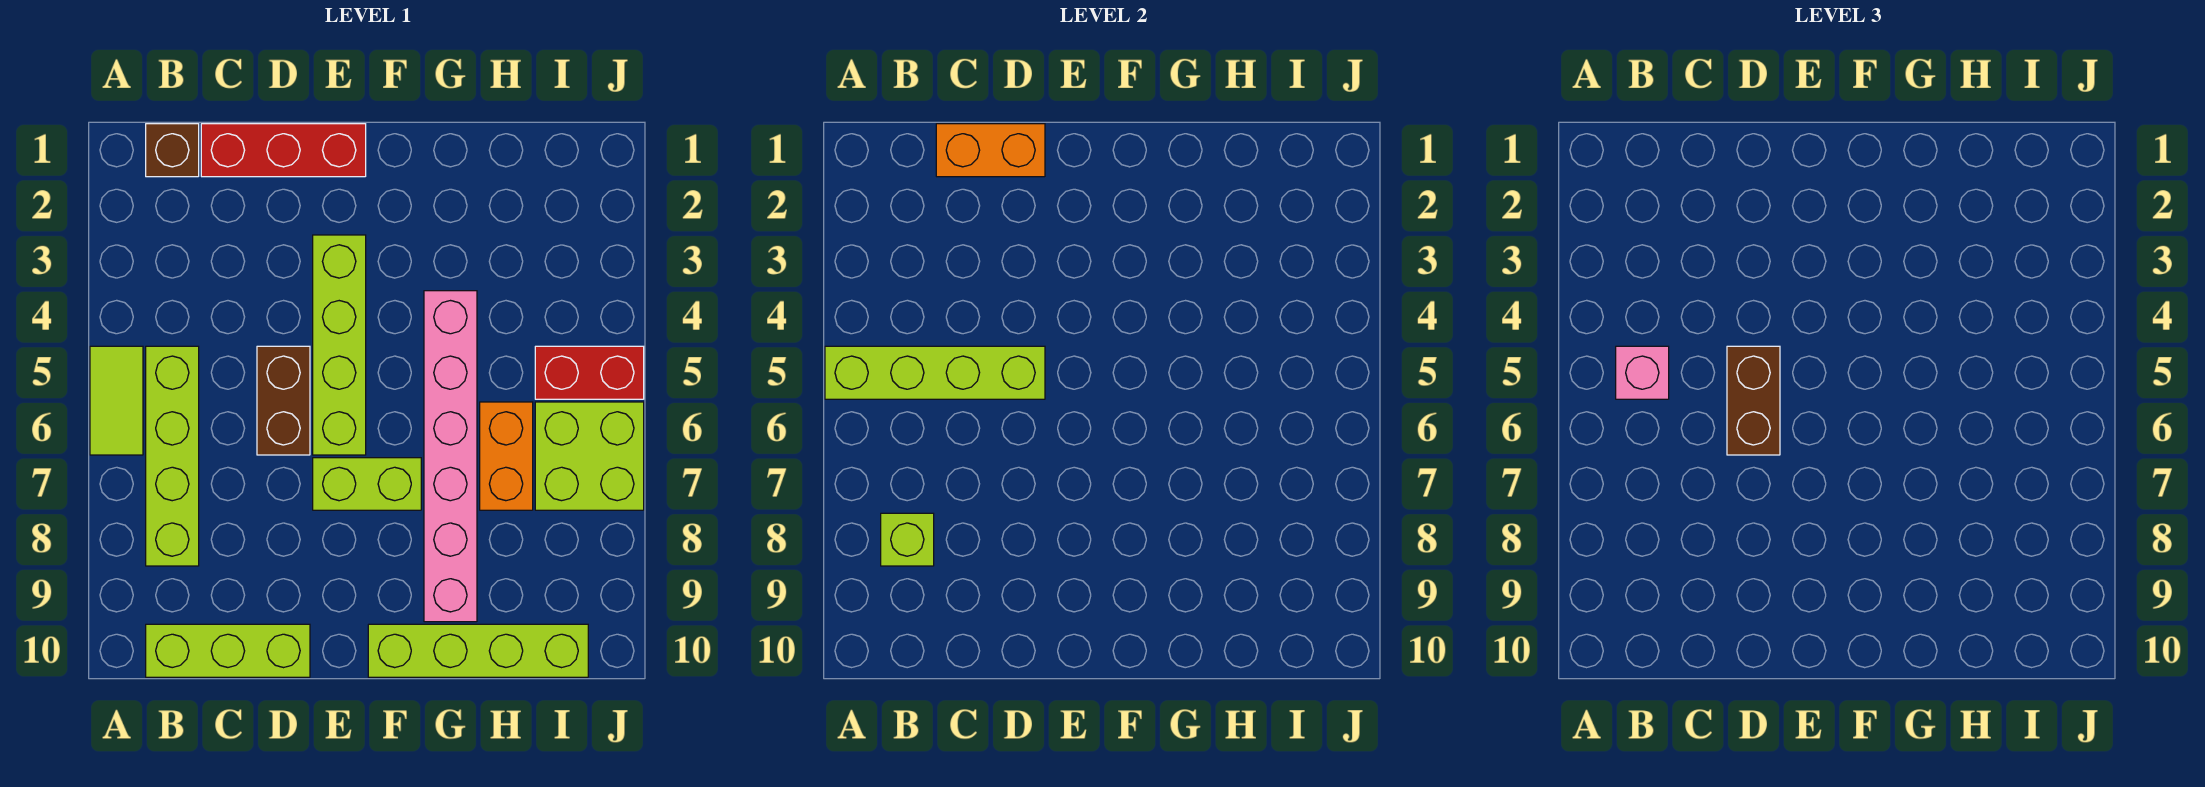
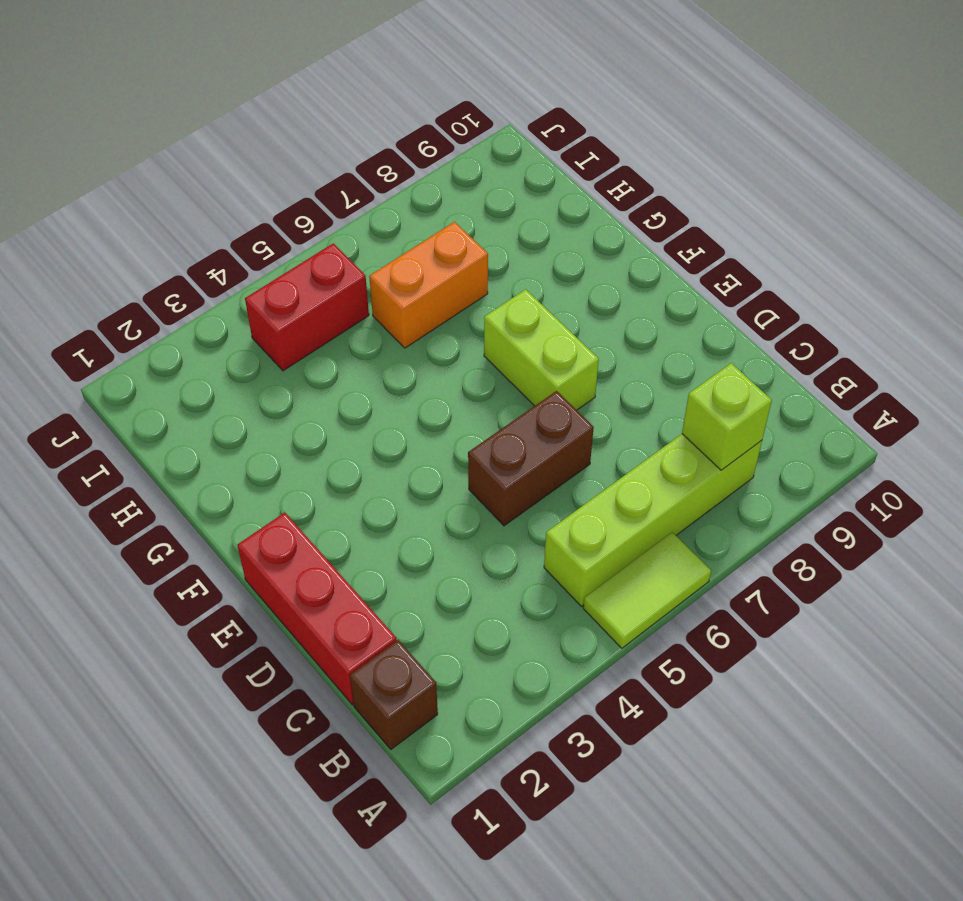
red 1x2 brick [245,243,369,371] -> red 1x2 brick turned to [535,346,644,399]
none -> lime 1x3 brick [146,624,310,677]
none -> lime 1x4 brick [313,235,366,455]
none -> lime 1x4 brick [368,624,588,677]

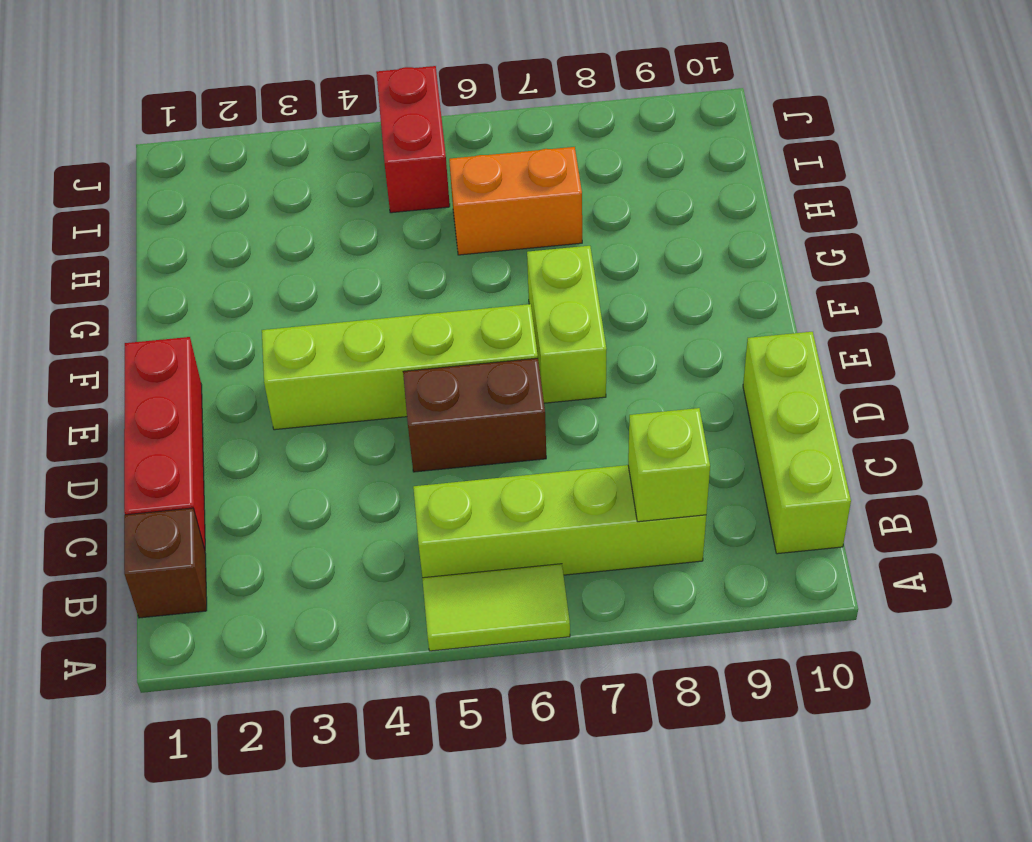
none -> lime 1x4 brick [368,624,588,677]
none -> pink 1x6 brick [424,291,477,622]
none -> lime 2x2 brick [535,402,644,510]

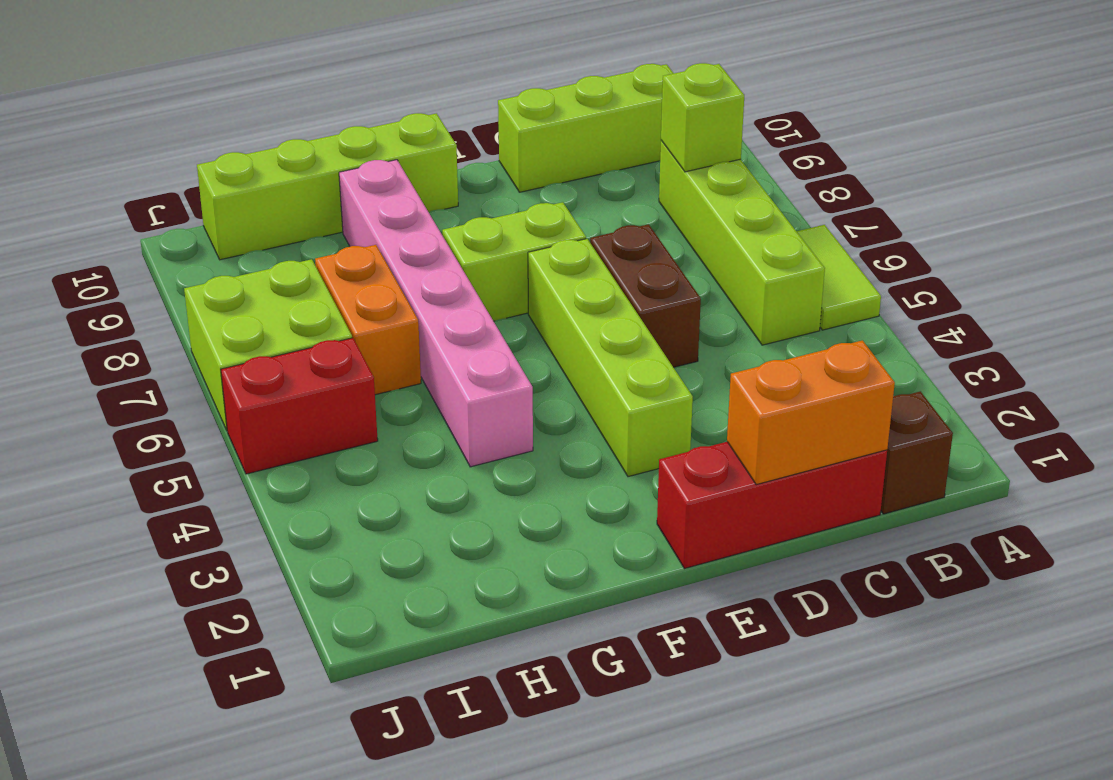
none -> lime 1x4 brick [825,346,1045,399]
none -> pink 1x1 brick [1616,346,1669,399]
none -> brown 1x2 brick [1727,346,1780,455]

